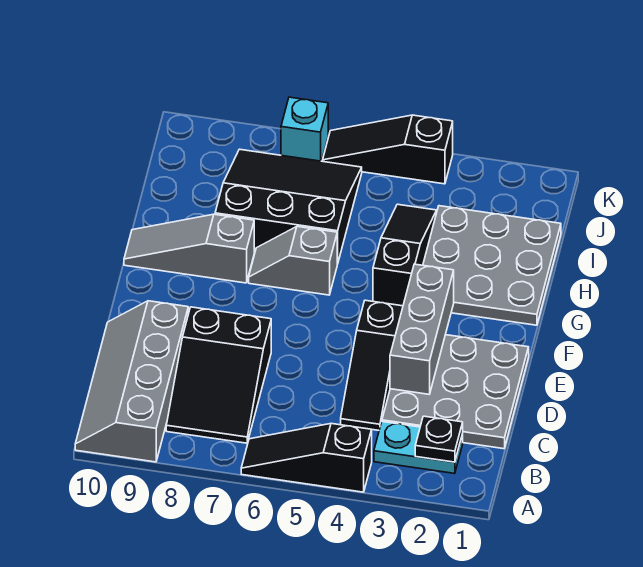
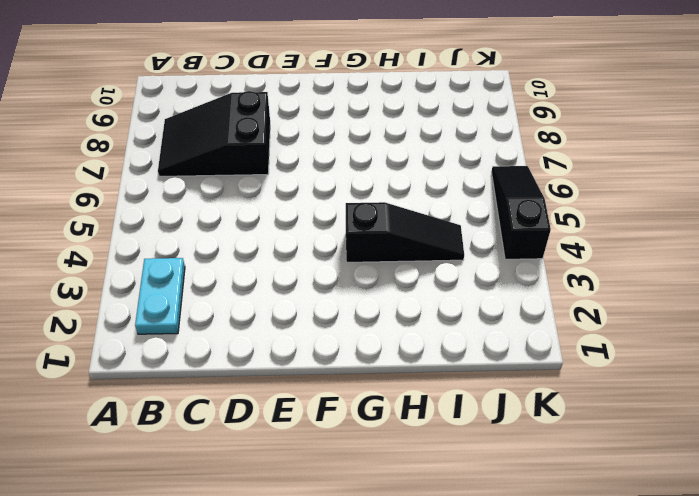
none -> black 1x3 slope [241,424,372,492]
none -> grey 2x4 slope [75,301,188,462]
none -> grey 3x3 plate [382,335,529,449]

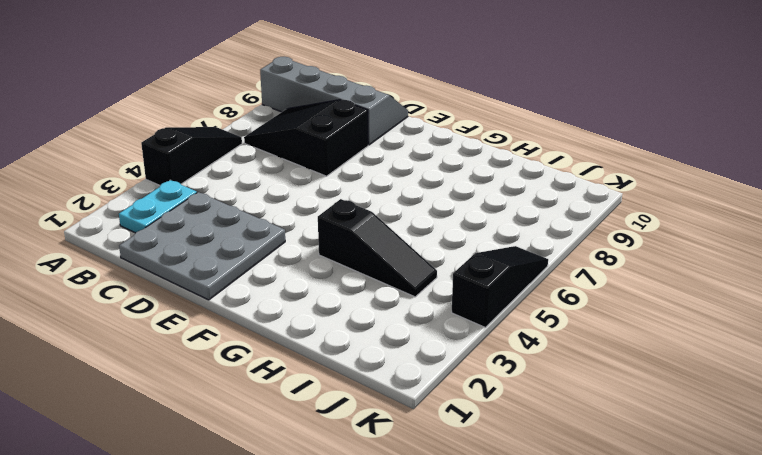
none -> black 1x3 slope [341,300,403,430]
none -> grey 3x3 plate [423,206,561,325]
none -> grey 1x2 slope [249,226,337,295]

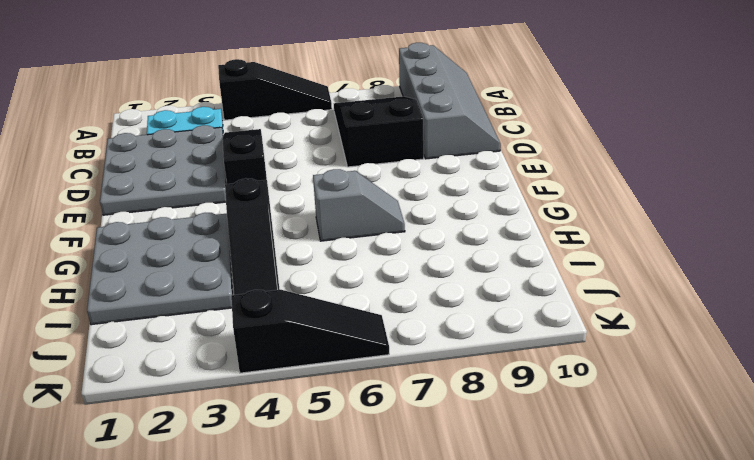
none -> grey 1x3 slope [124,214,254,283]
none -> black 3x3 slope [215,149,362,264]
none -> cyan 1x1 brick [281,97,328,161]

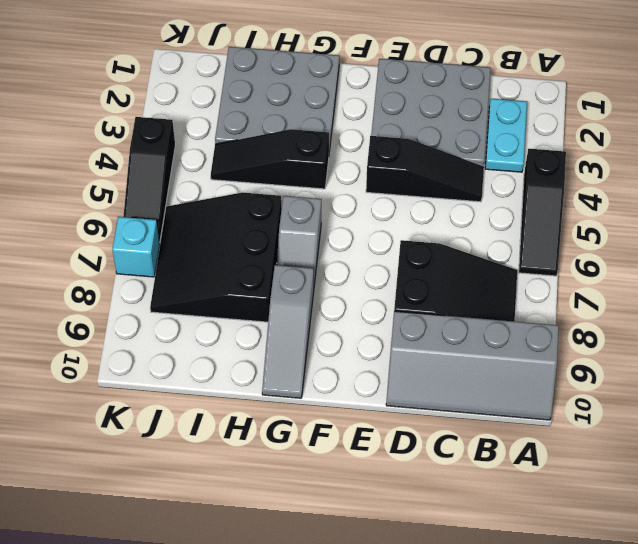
none -> black 1x1 plate [415,416,463,462]
none -> grey 1x3 brick [390,264,454,394]

